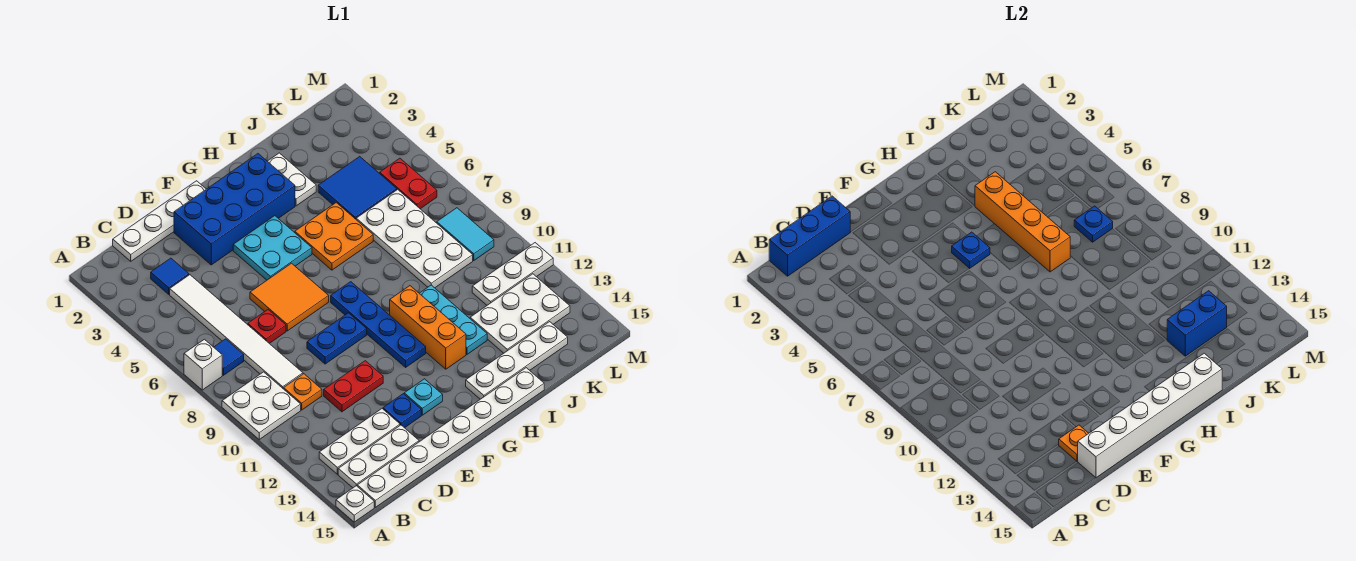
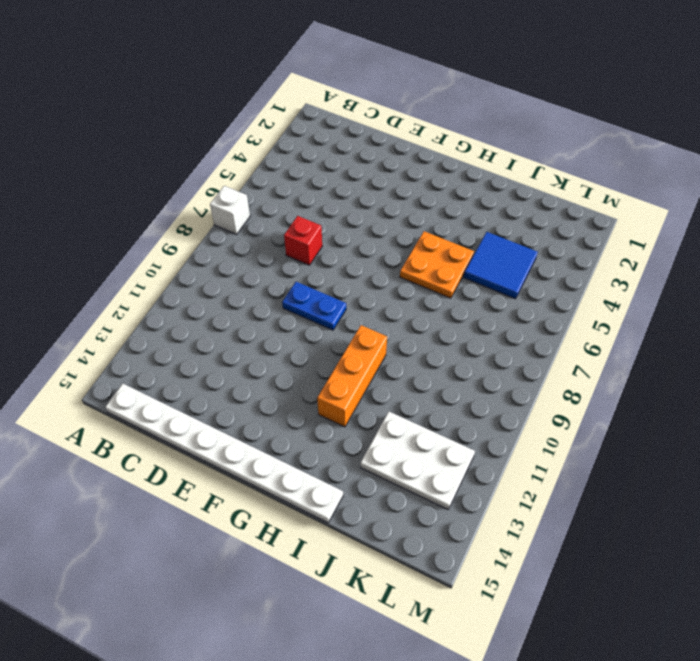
red 1x1 brick [284,216,322,265] -> red 1x1 plate [248,310,286,344]
none -> white 2x2 plate [222,372,301,439]
none -> white 1x1 plate [336,486,374,522]
none -> blue 1x1 tile [214,339,244,375]
none -> white 1x3 plate [319,409,400,474]

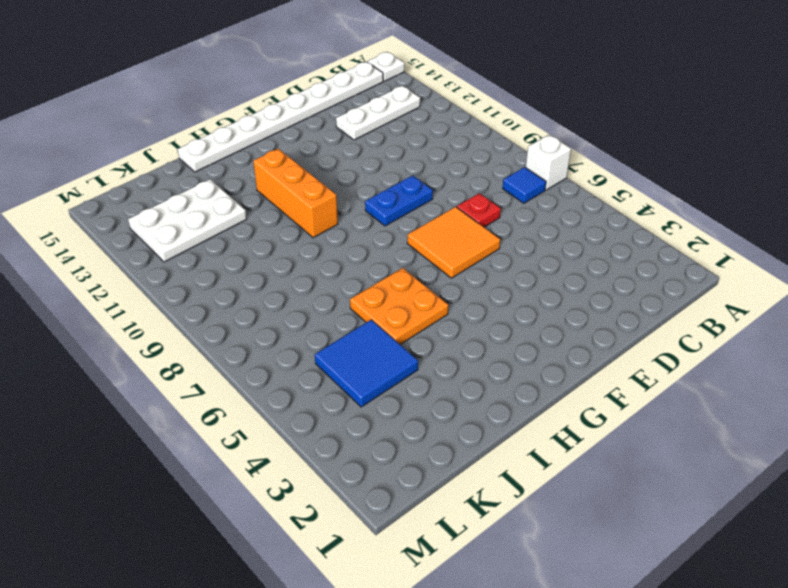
none -> white 2x2 plate [222,372,301,439]
none -> white 1x3 plate [338,425,419,488]
none -> white 1x4 plate [113,181,206,261]
none -> blue 1x1 tile [151,258,189,294]

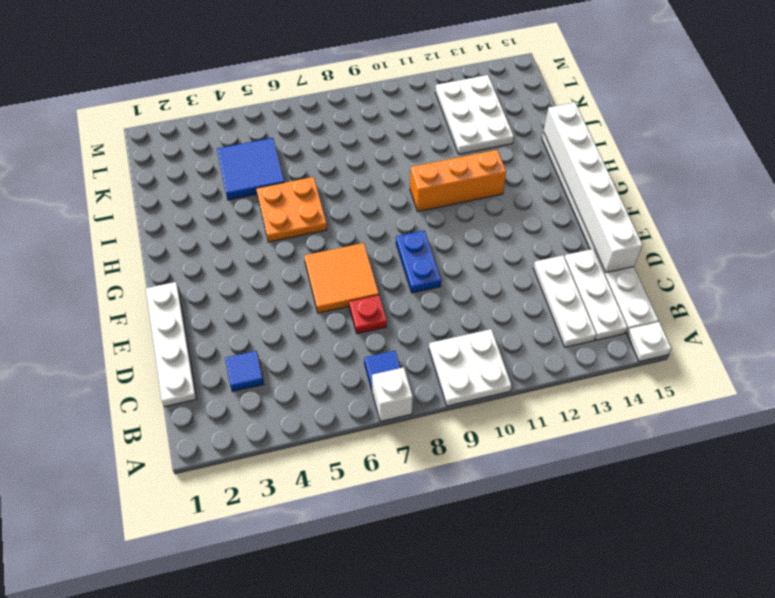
none -> white 1x6 tile [170,275,303,389]
none -> orange 1x1 plate [284,374,322,410]
none -> red 1x2 plate [324,361,383,412]
none -> blue 2x4 brick [174,154,295,265]

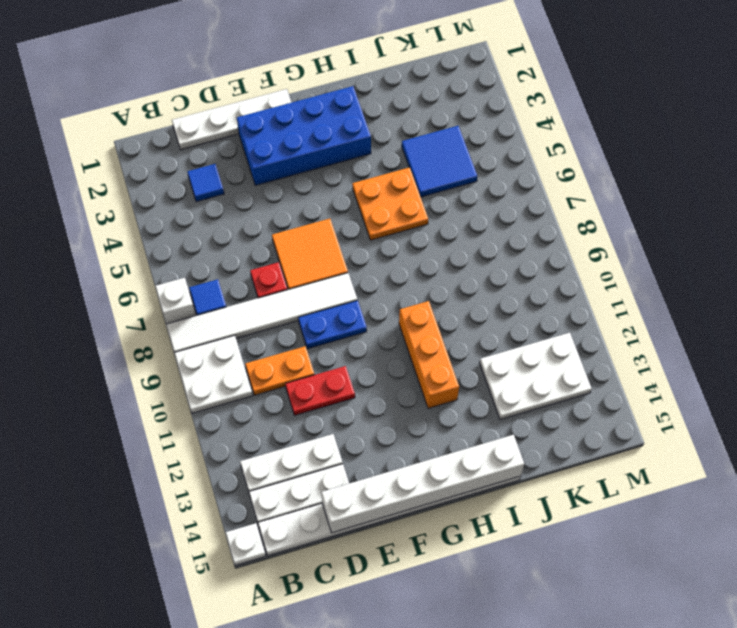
white 1x6 tile [166,273,357,353] -> white 1x6 tile turned to [170,275,303,389]
orange 1x2 plate [245,346,314,395] -> orange 1x1 plate [284,374,322,410]
none -> blue 1x1 plate [383,394,421,428]
none -> cyan 2x2 plate [233,216,312,280]
none -> cyan 1x1 plate [404,379,443,415]
none -> blue 1x4 plate [331,282,426,367]

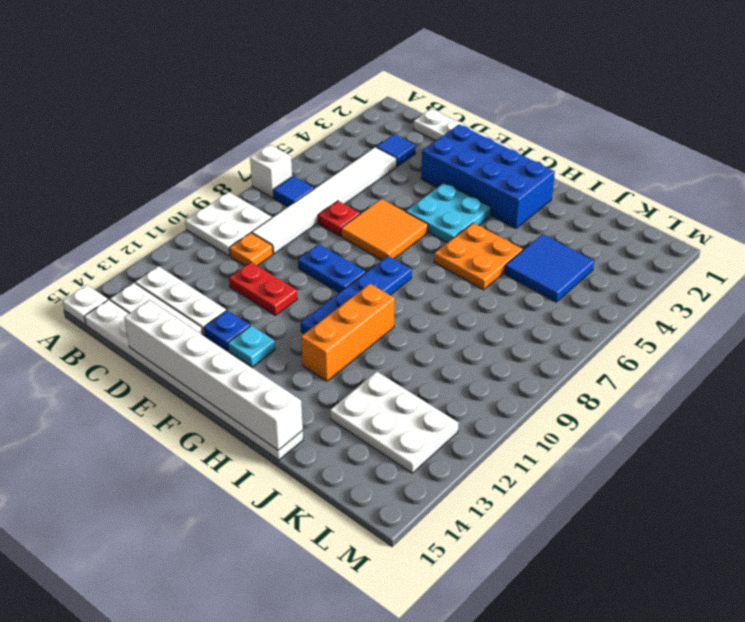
none -> white 1x4 plate [466,322,568,399]
none -> white 1x2 plate [267,153,316,206]
none -> cyan 1x3 plate [419,285,487,354]
none -> white 2x4 plate [356,189,473,288]

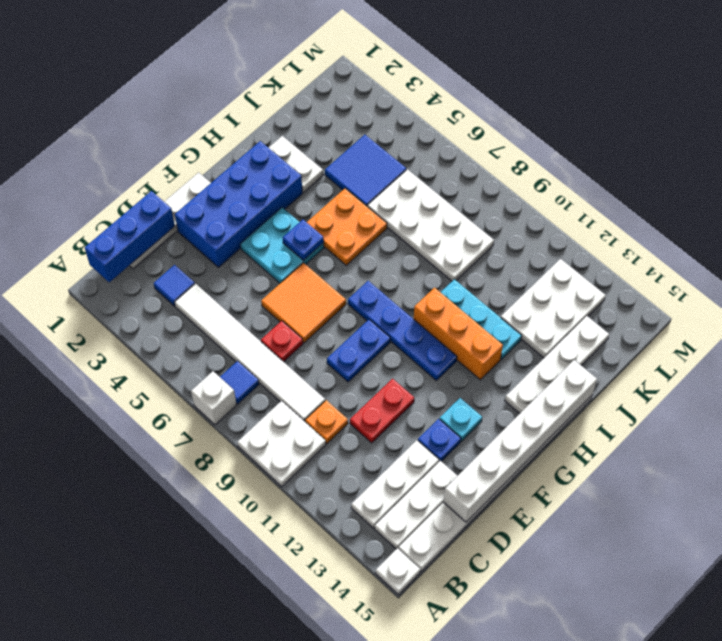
none -> white 1x3 plate [472,243,553,305]
none -> red 1x2 plate [380,158,437,209]
none -> cyan 1x2 tile [437,208,494,260]
none -> orange 1x1 plate [1059,425,1089,461]

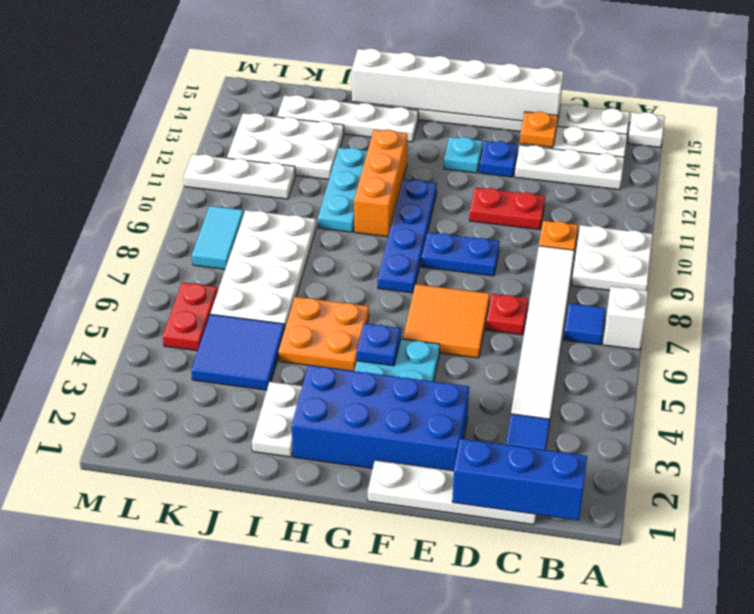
none -> orange 1x4 brick [975,172,1070,272]
none -> blue 1x2 brick [1167,291,1227,356]
none -> blue 1x1 plate [1074,206,1113,242]

